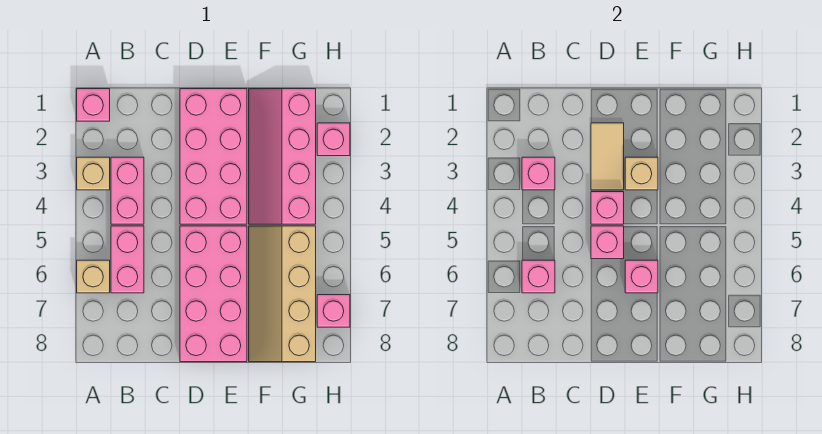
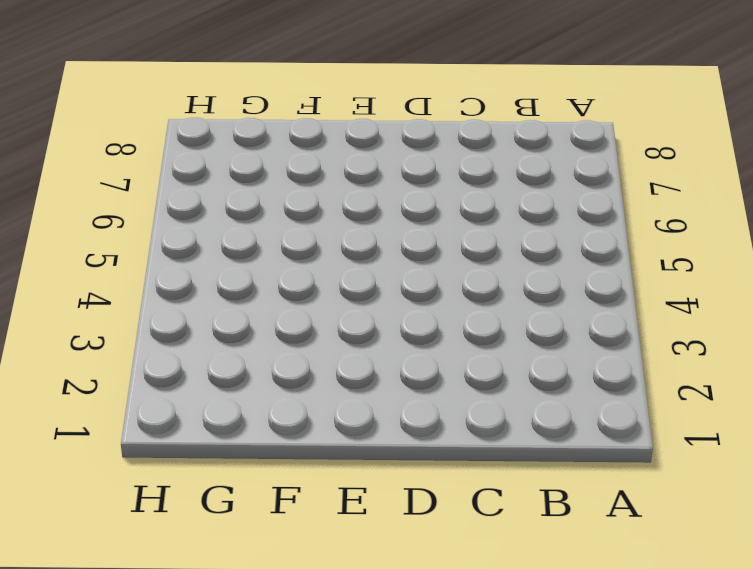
none -> pink 1x1 brick [77,89,110,121]
none -> tan 1x1 brick [77,157,110,190]
none -> tan 1x1 brick [77,260,110,293]

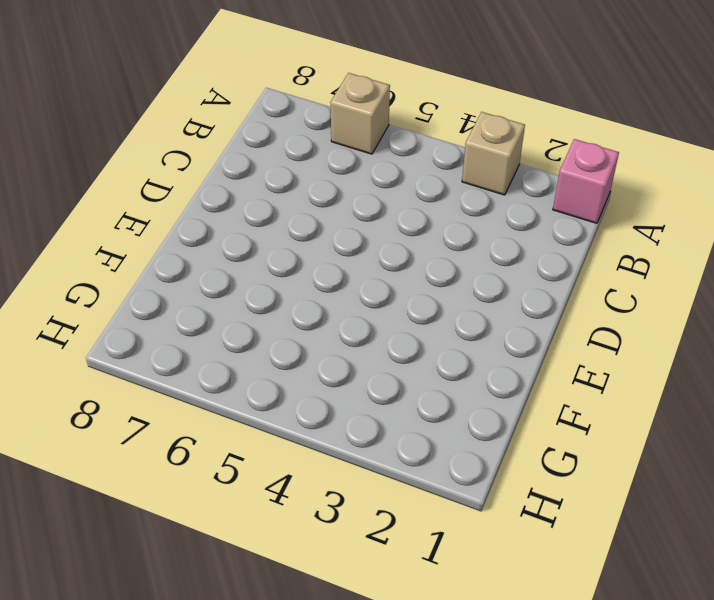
none -> pink 1x2 brick [111,157,144,224]
none -> pink 1x2 brick [111,226,144,293]
none -> pink 2x4 brick [180,89,247,224]

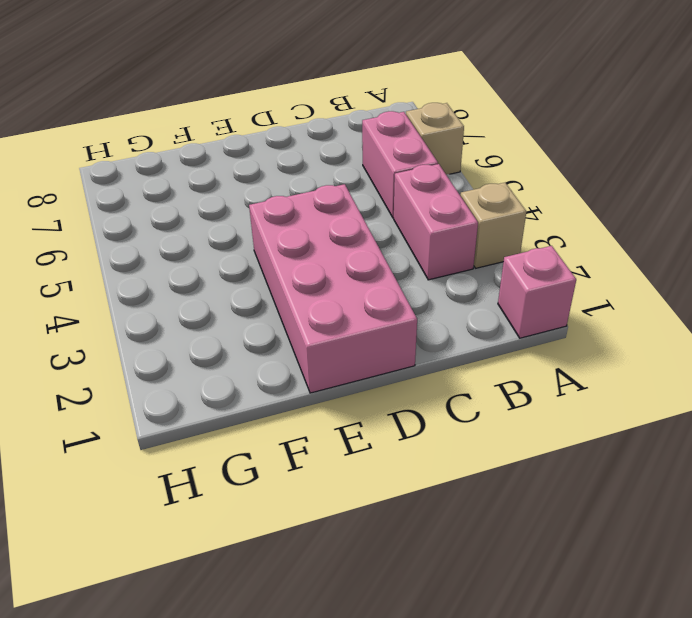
none -> pink 2x4 brick [180,226,247,362]
none -> pink 2x4 slope [249,89,316,224]
none -> tan 2x4 slope [249,226,316,362]

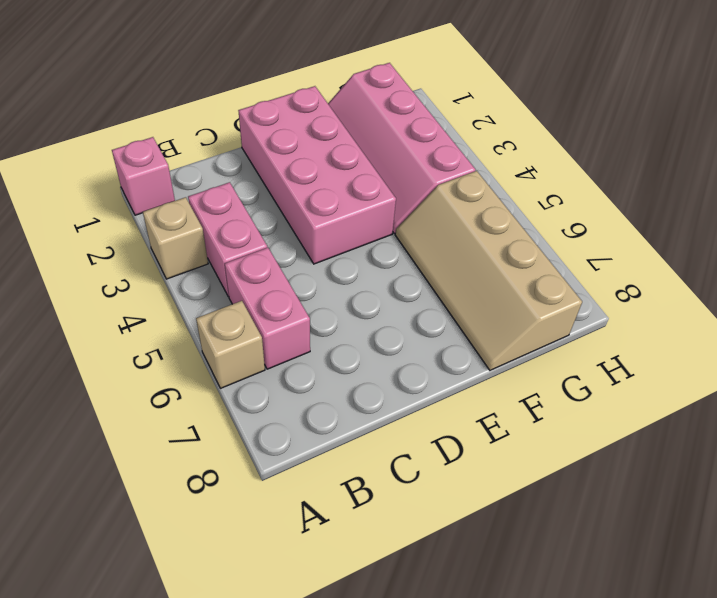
none -> pink 2x4 brick [180,226,247,362]
none -> pink 1x1 brick [317,123,350,156]
none -> pink 1x1 brick [317,295,350,327]

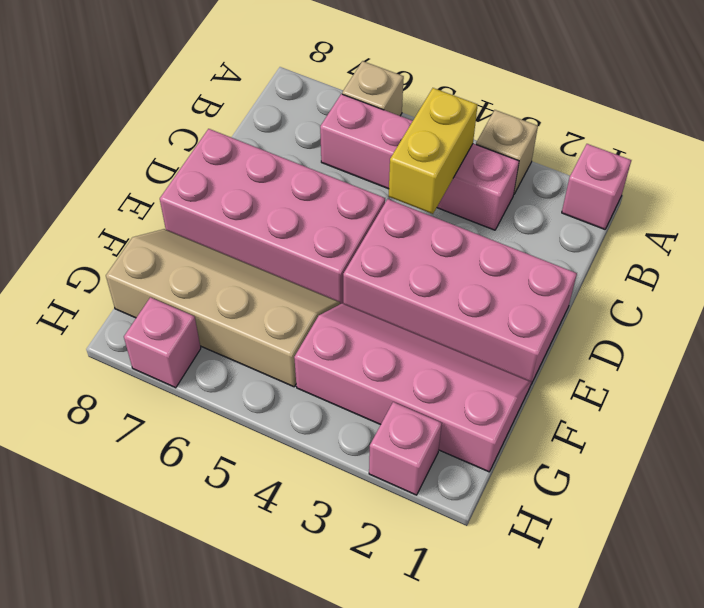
yellow 1x2 brick [389,88,478,214] -> none
none -> pink 1x1 brick [522,157,555,190]
none -> pink 1x1 brick [522,260,555,293]
none -> tan 1x2 tile [591,123,624,190]

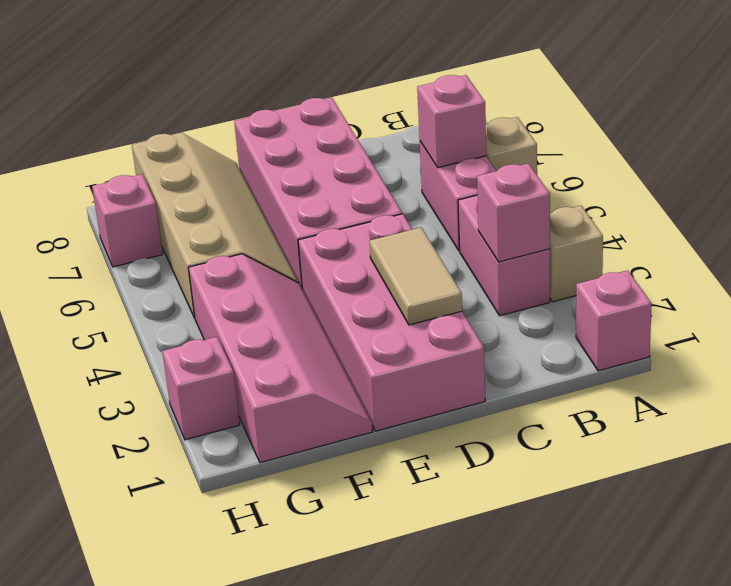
none -> pink 1x1 brick [591,192,624,224]
none -> pink 1x1 brick [591,226,624,259]
none -> tan 1x1 brick [625,157,658,190]

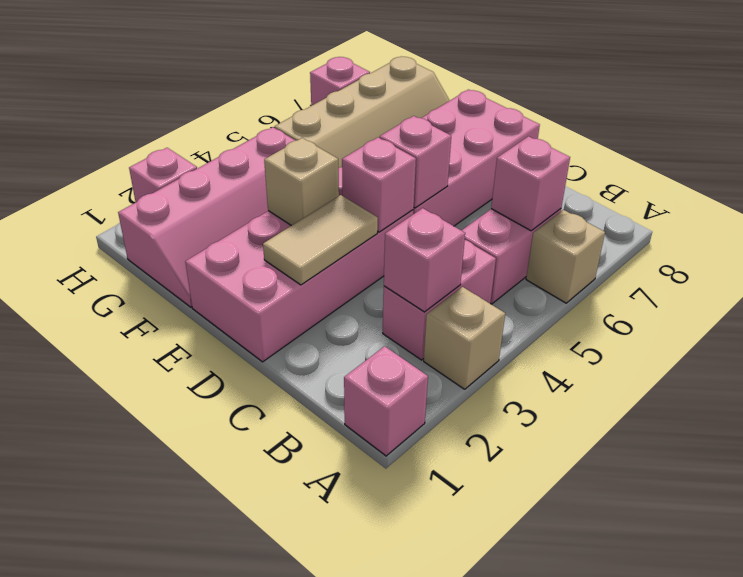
none -> pink 1x1 brick [625,260,658,293]

